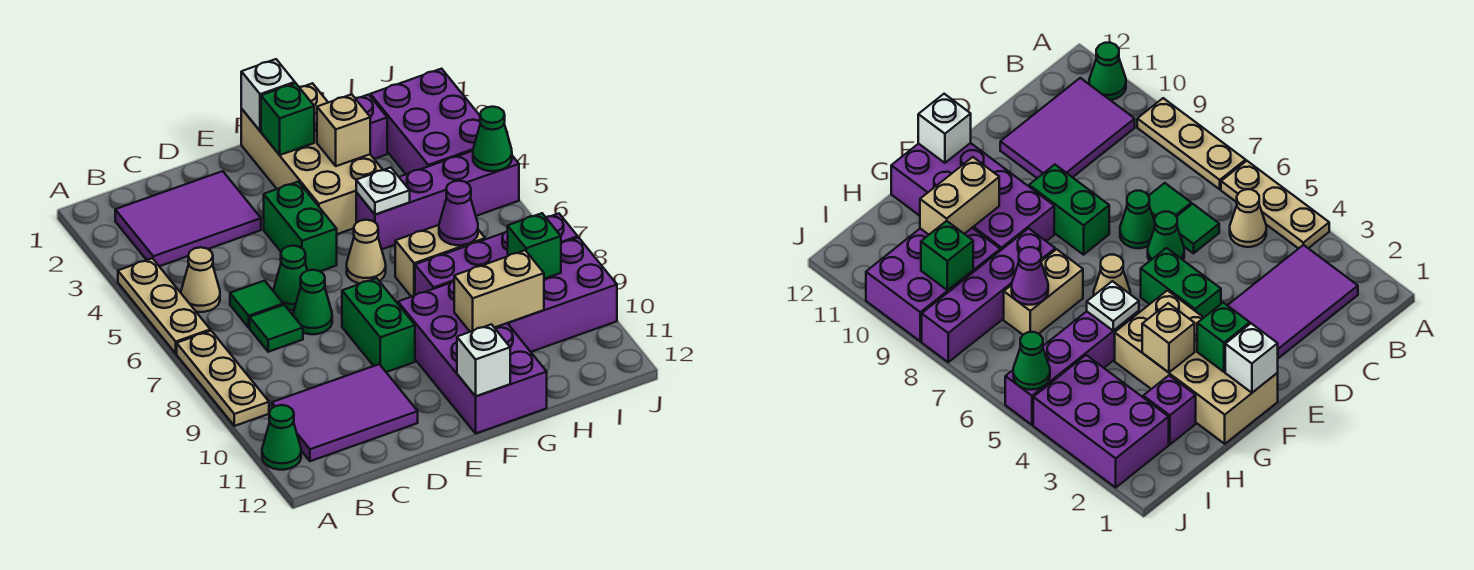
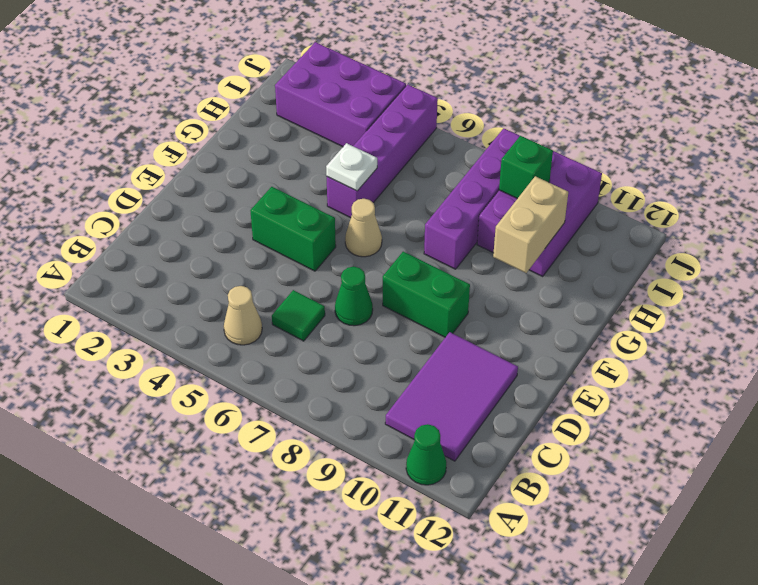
none -> tan 1x3 plate [118,258,210,353]
none -> tan 1x3 plate [177,331,269,426]
none -> purple 2x3 tile [115,171,261,266]
none -> green 1x1 tile [250,305,303,352]

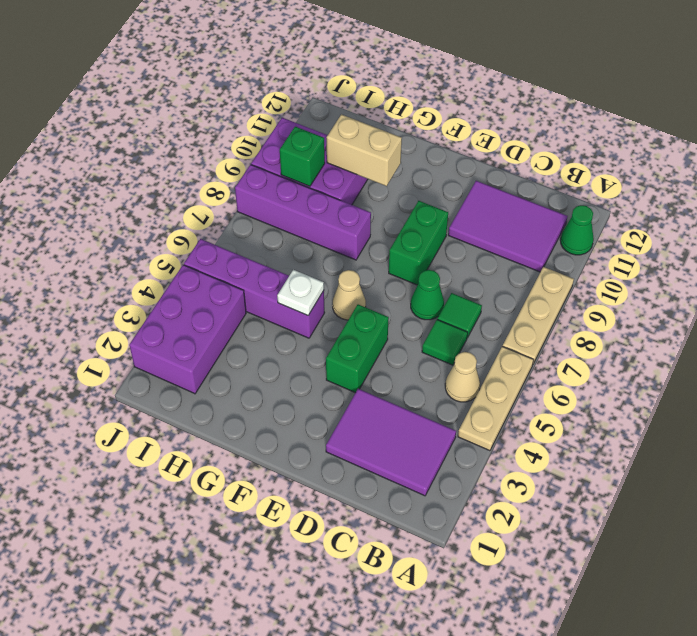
none -> green 1x1 cone [274,246,307,310]
none -> tan 2x4 brick [241,83,383,234]
none -> purple 2x4 brick [398,281,547,433]
none -> tan 1x2 brick [395,225,485,297]

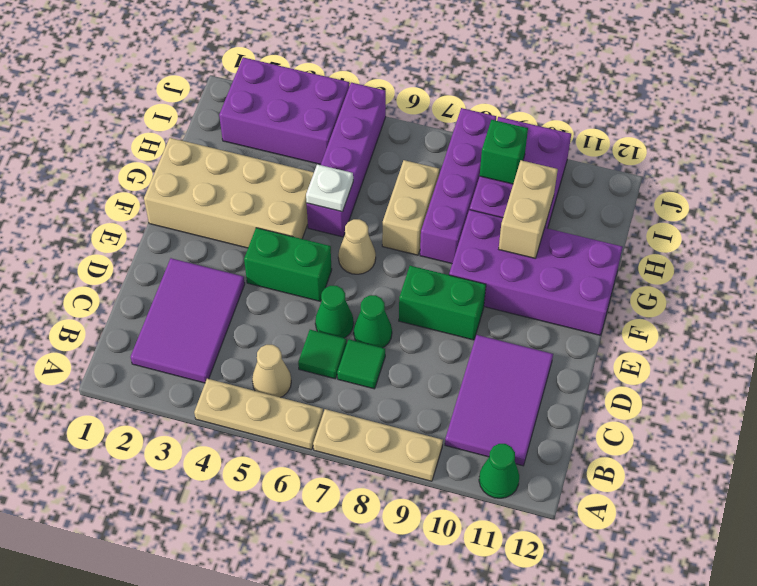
none -> purple 1x1 brick [355,95,387,159]
none -> white 1x1 brick [241,59,295,131]
none -> green 1x1 brick [261,83,314,155]
none -> white 1x1 brick [457,324,510,396]

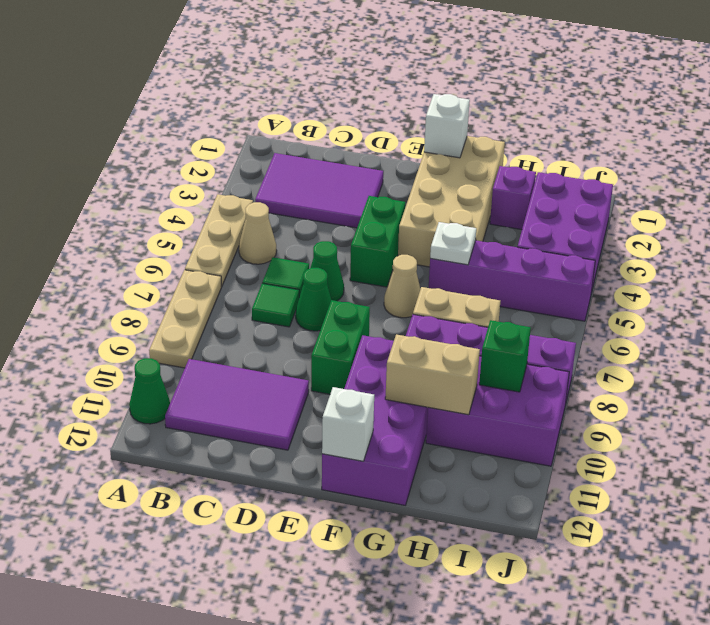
none -> green 1x1 brick [261,83,314,155]
none -> tan 1x1 brick [317,94,370,166]
none -> purple 1x1 cone [439,181,478,245]
none -> green 1x1 cone [473,107,512,171]

